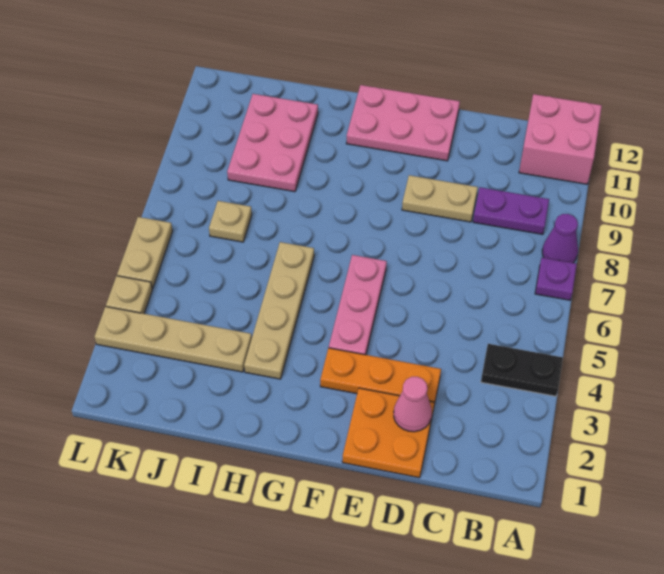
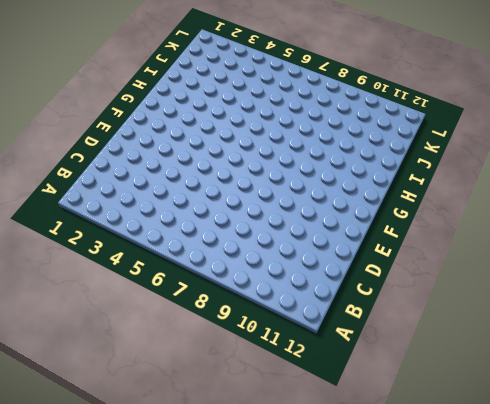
none -> black 1x2 plate [481,344,563,396]
none -> purple 1x1 plate [535,257,577,300]
none -> purple 1x1 cone [542,214,578,263]

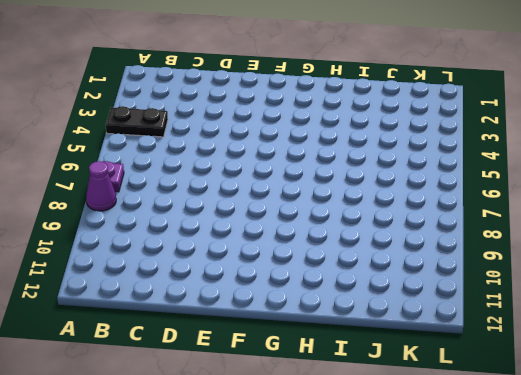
none -> pink 2x2 brick [519,94,602,184]
none -> purple 1x2 plate [473,187,549,234]
none -> orange 2x2 plate [342,388,434,478]

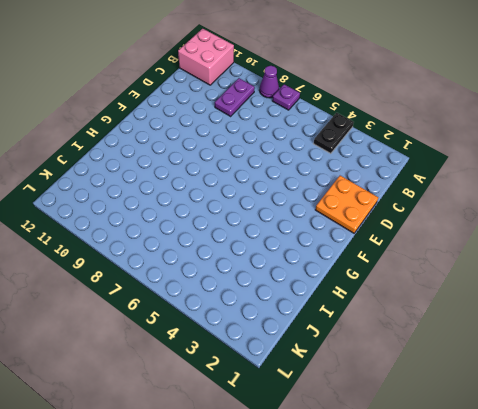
none -> orange 1x3 plate [320,348,441,405]
none -> tan 1x2 plate [402,175,478,222]
none -> pink 2x3 plate [346,85,460,161]

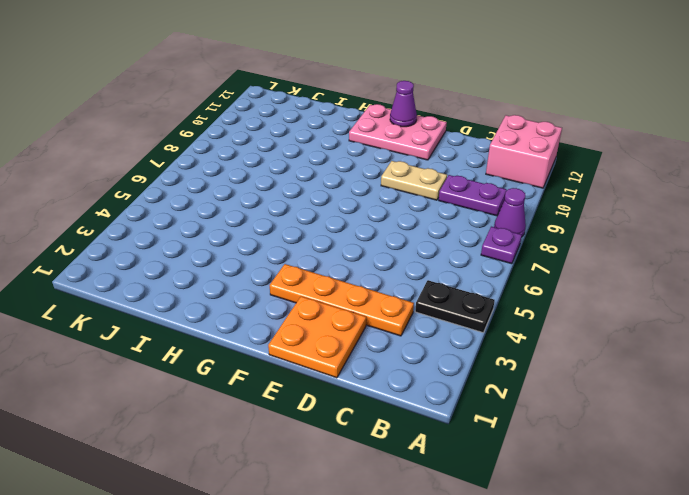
orange 1x4 plate [270,264,414,336] -> orange 1x3 plate [320,348,441,405]
purple 1x1 cone [390,81,417,127] -> none
none -> pink 1x3 plate [329,255,387,355]
none -> tan 1x4 plate [244,242,314,379]
none -> tan 1x4 plate [95,307,252,372]

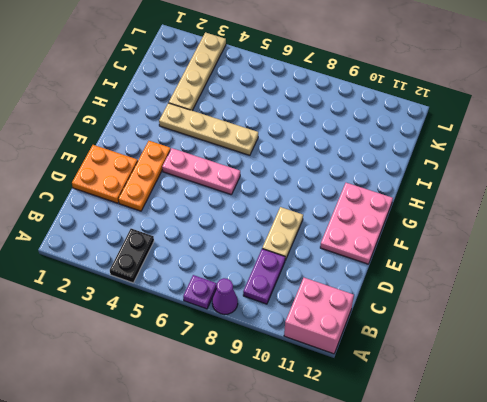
none -> pink 2x3 plate [227,94,318,192]
none -> tan 1x1 plate [209,201,252,242]
none -> tan 1x1 plate [106,276,152,314]

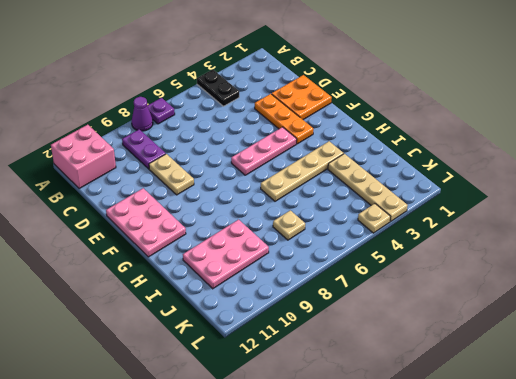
none -> tan 1x2 plate [117,217,173,289]
none -> pink 1x1 cone [394,377,432,432]

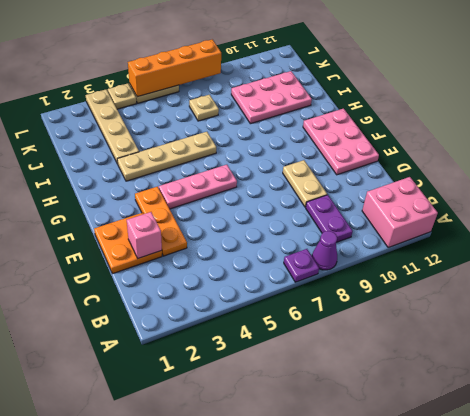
pink 1x1 brick [127,212,162,258] -> pink 1x1 cone [394,377,432,432]
orange 1x4 brick [128,39,221,97] -> none
none -> black 1x2 plate [481,344,563,396]

